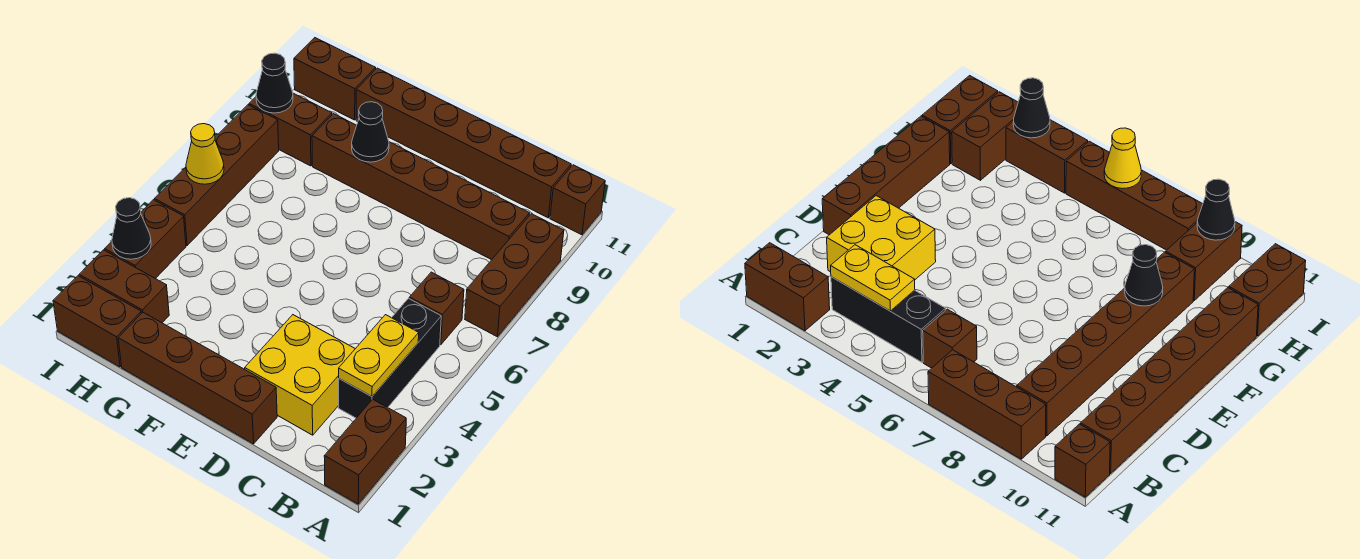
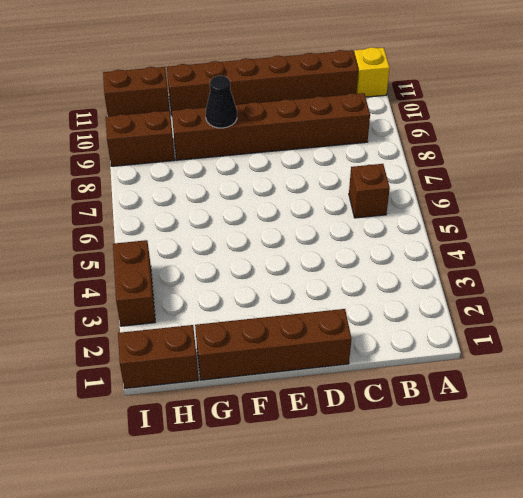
yellow 1x1 brick [354,47,390,97] -> brown 1x1 brick [550,165,605,235]
none -> brown 1x2 brick [324,399,406,504]
none -> brown 1x3 brick [465,214,564,337]
none -> black 1x3 brick [339,299,441,418]

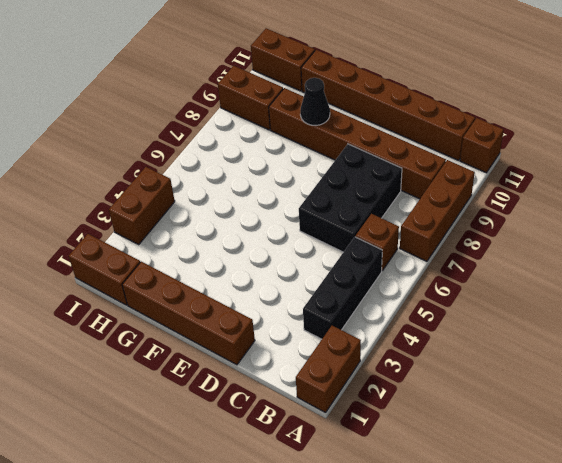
black 2x3 brick [299,144,402,252] -> none
none -> yellow 2x2 brick [245,315,355,435]
none -> brown 1x2 brick [79,250,169,323]
none -> brown 1x4 brick [155,105,279,245]

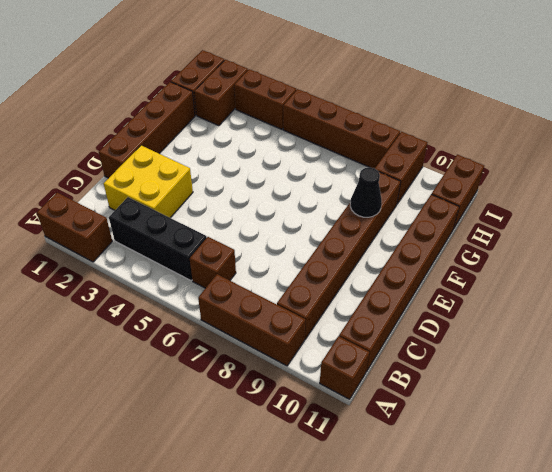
none -> yellow 1x2 plate [339,315,419,396]
none -> black 1x1 cone [112,198,151,259]
none -> yellow 1x1 cone [186,124,224,184]

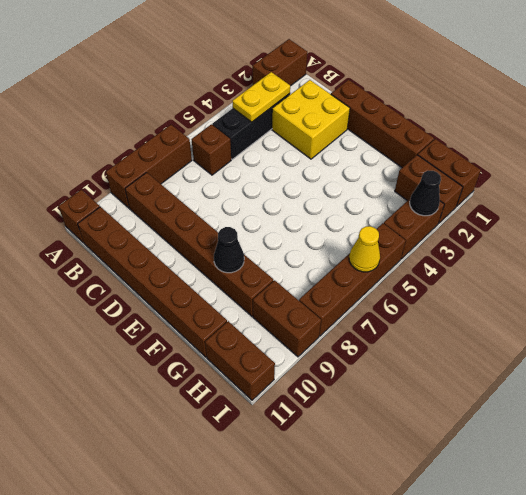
none -> black 1x1 cone [256,53,293,113]

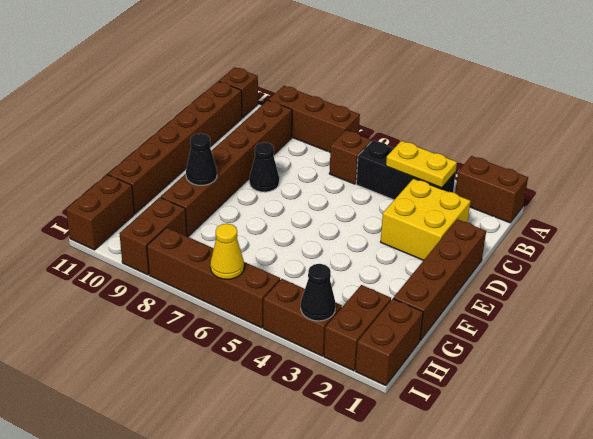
black 1x1 cone [249,142,279,192] -> black 1x1 cone moved to [256,53,293,113]

